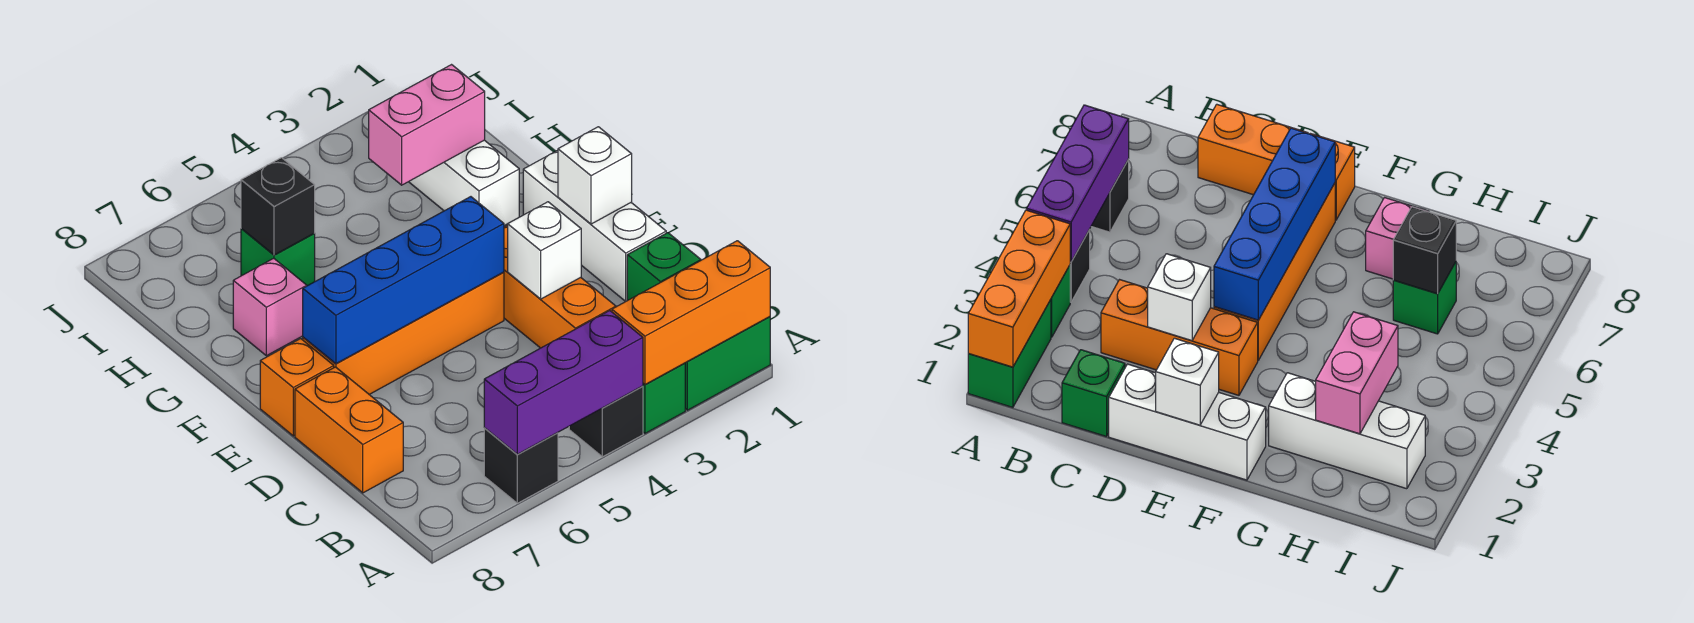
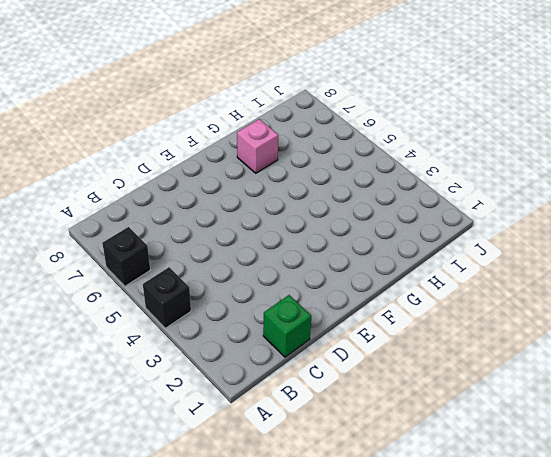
none -> green 1x2 brick [685,317,770,410]
none -> green 1x1 brick [643,363,685,433]
none -> orange 1x3 brick [504,225,616,348]

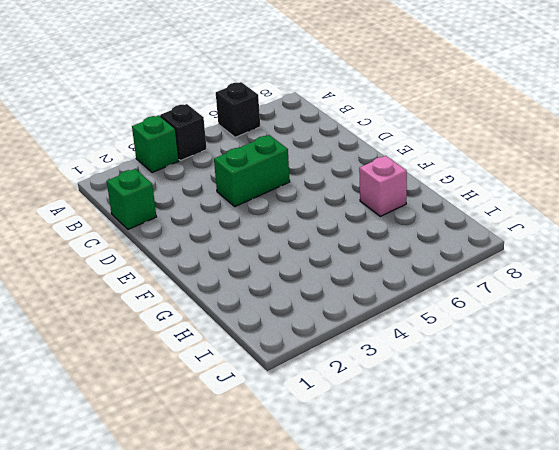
green 1x2 brick [214,135,290,206] -> green 1x2 brick moved to [685,317,770,410]
none -> orange 1x3 brick [504,225,616,348]
none -> orange 1x2 brick [295,367,403,493]
none -> white 1x3 brick [523,150,666,302]

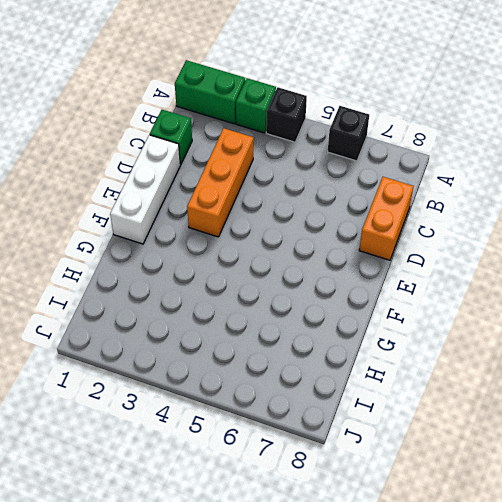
none -> orange 1x4 brick [303,272,504,395]
none -> orange 1x1 brick [260,339,334,436]
none -> white 1x3 brick [409,140,519,226]

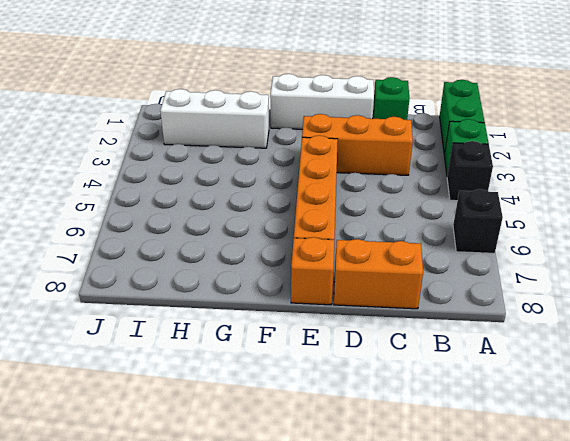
none -> pink 1x1 brick [233,258,307,356]
none -> green 1x1 brick [241,229,315,286]
none -> orange 1x3 brick [612,241,770,384]

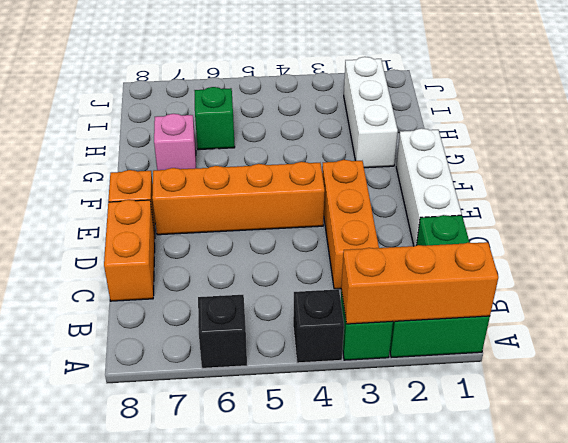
none -> purple 1x3 brick [484,311,643,454]
none -> white 1x1 brick [508,202,581,299]
none -> white 1x1 brick [558,127,632,224]

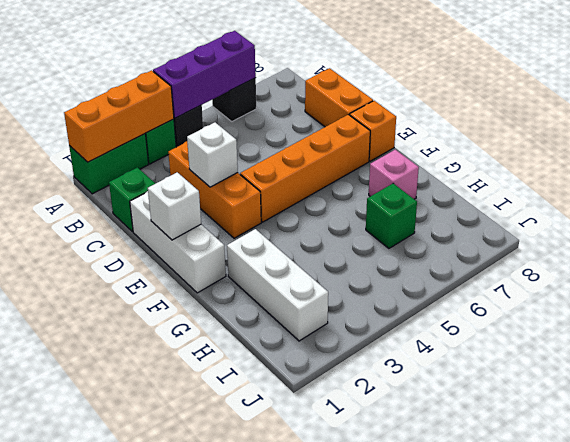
none -> blue 1x4 brick [303,197,504,364]
none -> pink 1x2 brick [369,65,485,185]
none -> black 1x1 brick [241,158,315,255]

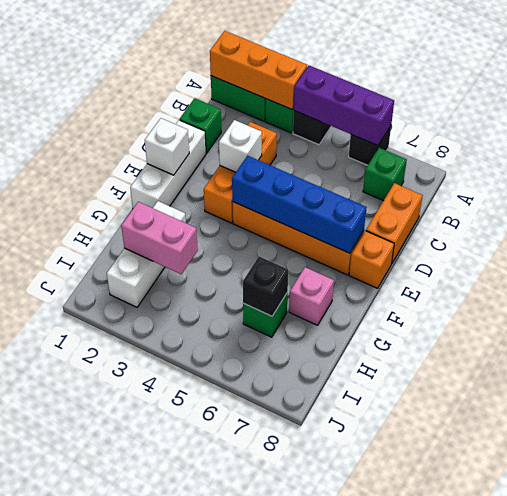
green 1x1 brick [363,148,407,201] -> none

